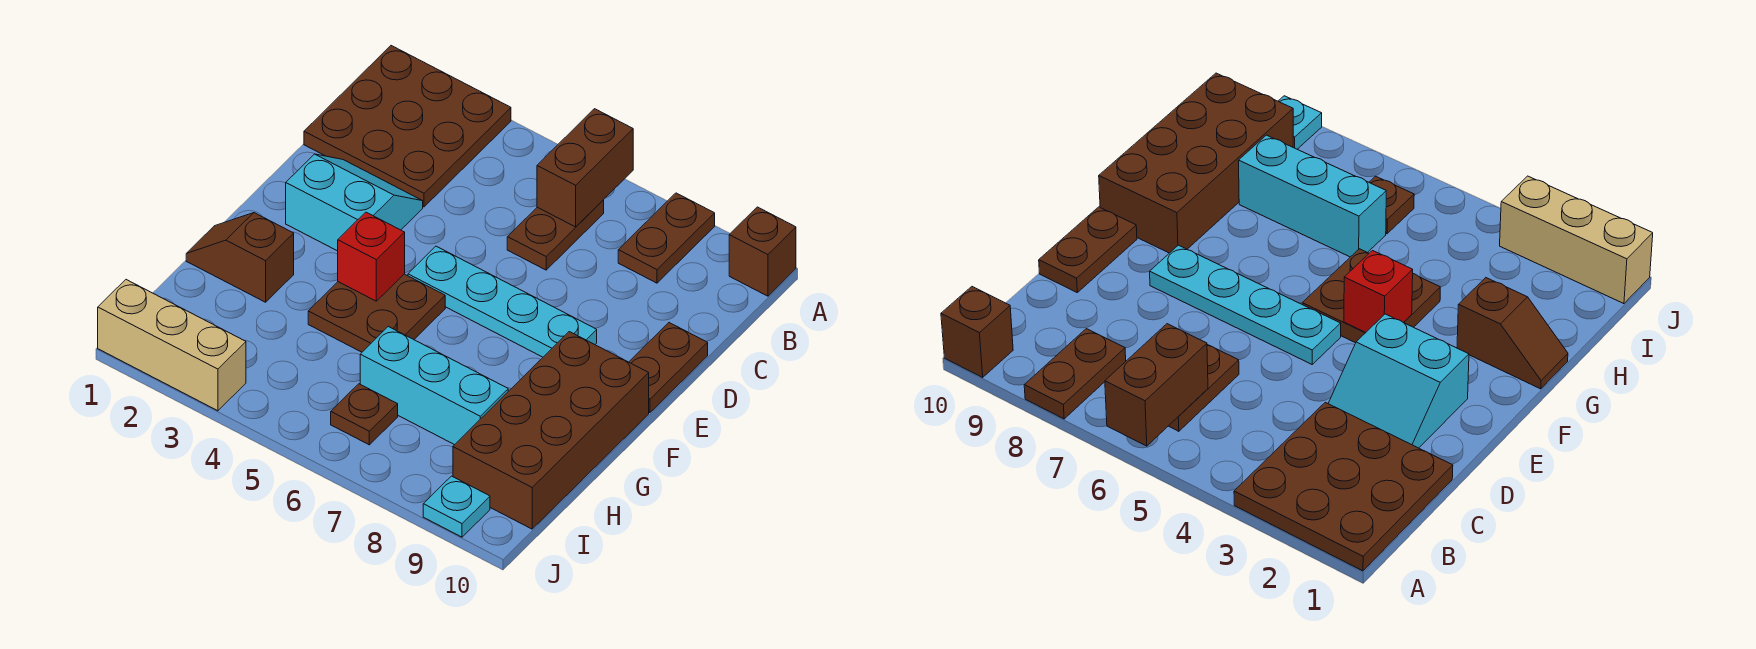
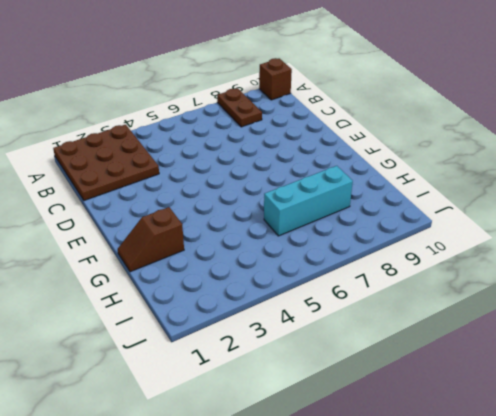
none -> brown 1x2 plate [507,200,604,270]
none -> cyan 2x2 slope [286,154,423,251]
none -> brown 1x2 plate [629,323,708,413]

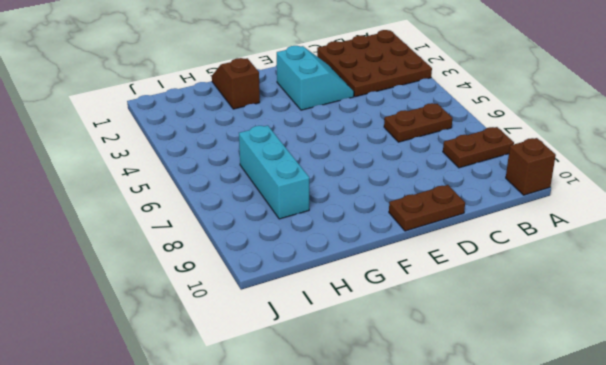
none -> cyan 1x4 plate [408,246,597,357]
none -> brown 2x2 plate [308,274,445,352]
none -> brown 2x4 brick [453,332,649,529]

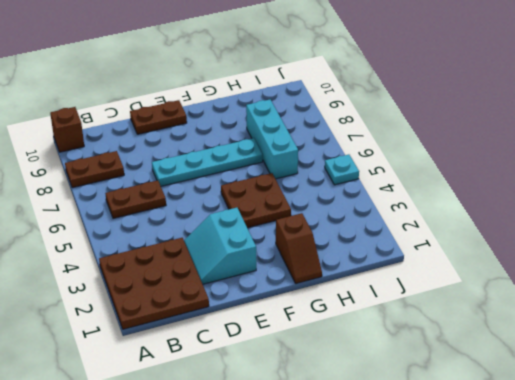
cyan 1x4 plate [152,138,263,186] -> cyan 1x4 plate turned to [408,246,597,357]
cyan 1x1 plate [325,155,359,185] -> cyan 1x1 plate moved to [423,476,490,537]
none -> brown 2x4 brick [453,332,649,529]
none -> brown 1x1 plate [331,384,398,445]
none -> tan 1x3 brick [98,280,246,411]

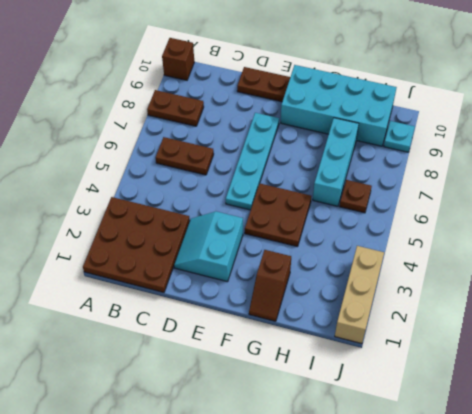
cyan 2x4 brick [281,65,397,146] -> brown 2x4 brick [453,332,649,529]
none -> brown 1x2 brick [537,109,633,227]
none -> red 1x1 brick [338,212,405,301]

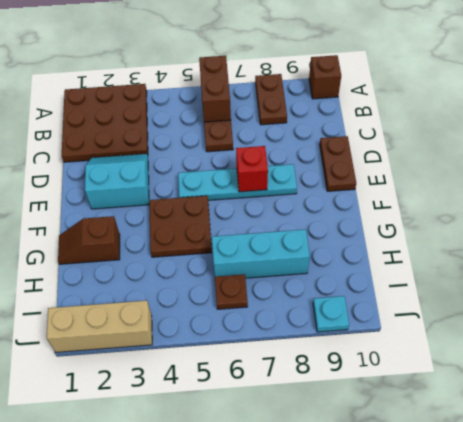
red 1x1 brick [236,146,268,192] -> red 1x1 brick moved to [338,212,405,301]
none -> brown 2x4 brick [453,332,649,529]

